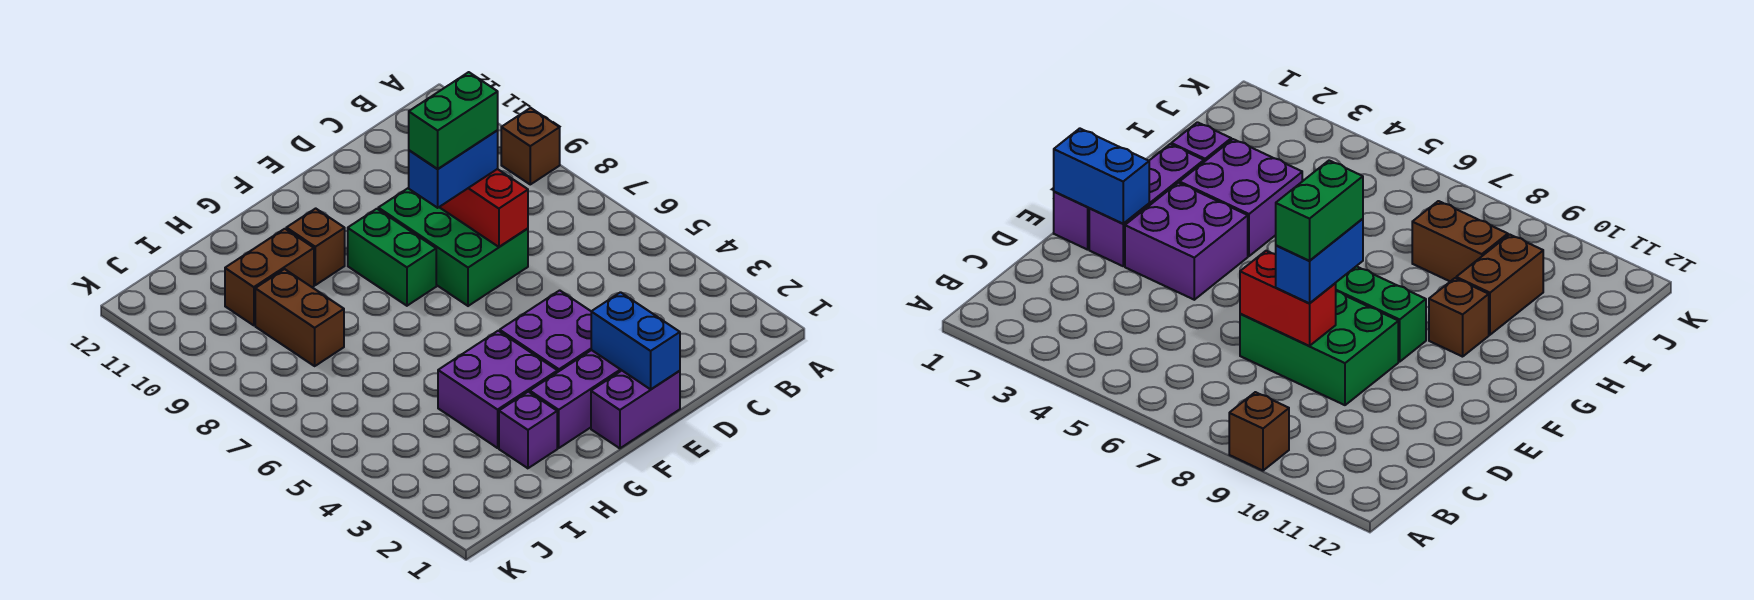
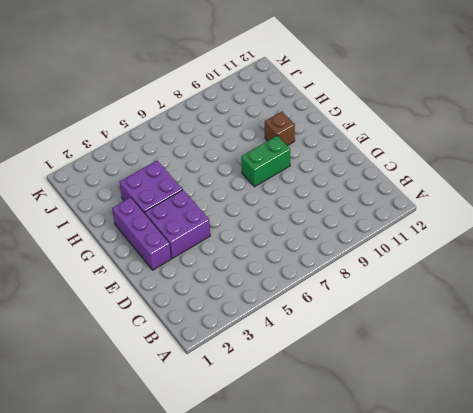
none -> brown 1x1 brick [501,108,560,184]
none -> green 2x3 brick [378,188,528,306]
none -> purple 1x2 brick [591,371,680,448]

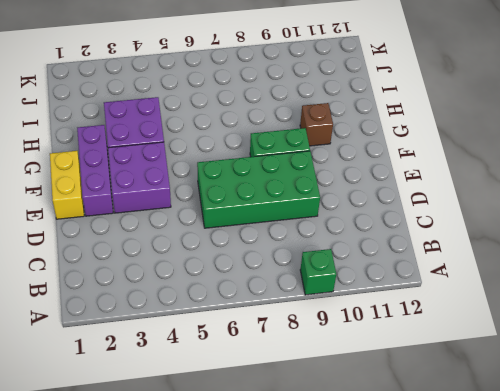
green 1x1 brick [300,249,336,295] -> brown 1x1 brick [501,108,560,184]
green 2x4 brick [197,151,320,228] -> green 2x3 brick [378,188,528,306]
yellow 1x2 brick [50,151,84,219] -> purple 1x2 brick [591,371,680,448]
none -> purple 1x1 brick [499,392,557,468]
none -> brown 1x2 brick [225,229,314,325]
none -> brown 1x2 brick [255,269,344,366]

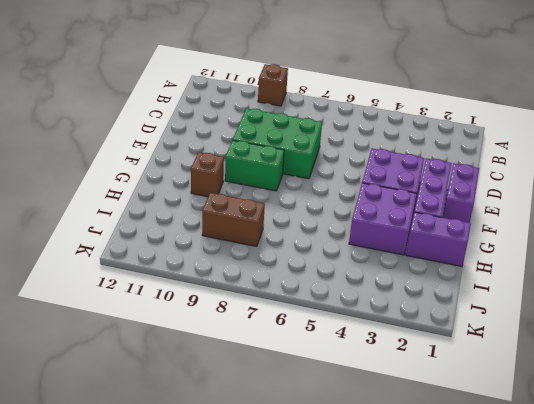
purple 1x2 brick [406,212,471,266] -> purple 1x1 brick [499,392,557,468]
none -> brown 1x2 brick [225,229,314,325]
none -> red 1x2 brick [440,169,528,247]
none -> blue 1x2 brick [591,292,680,389]

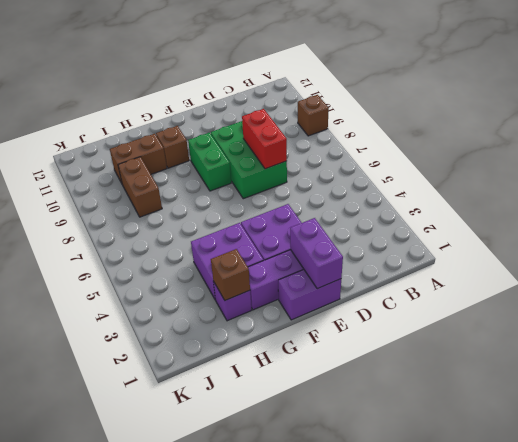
purple 1x2 brick [290,218,343,289] -> blue 1x2 brick [591,292,680,389]
brown 1x1 brick [211,249,250,300] -> none
none -> blue 1x2 brick [409,130,498,208]
none -> green 1x2 brick [409,72,498,169]

